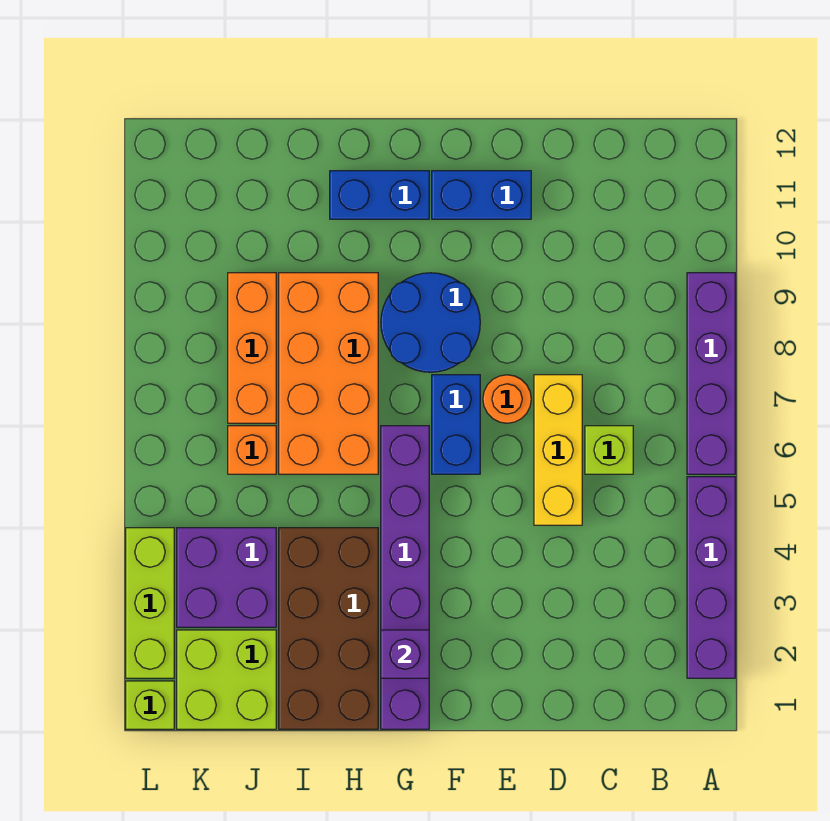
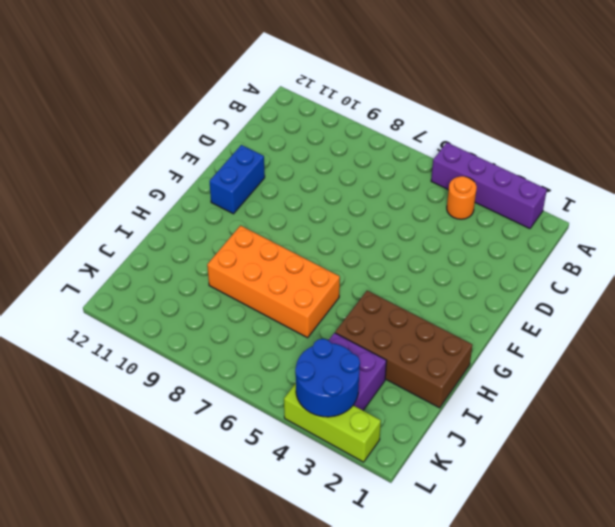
orange 1x1 round brick [447,176,477,219] -> orange 1x1 round brick moved to [483,375,531,423]
blue 2x2 round brick [295,339,360,417] -> blue 2x2 round brick moved to [381,273,480,372]
none -> purple 1x4 brick [687,273,735,474]
none -> lime 1x1 brick [585,426,633,474]
none -> yellow 1x3 brick [534,375,582,525]

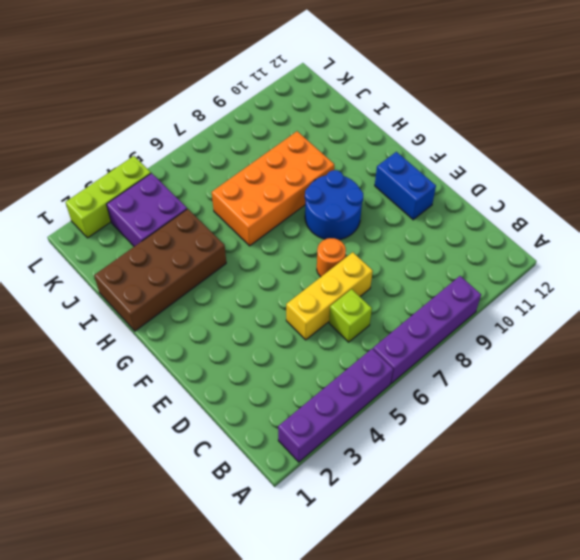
none -> blue 1x2 brick [432,375,480,474]
none -> purple 1x6 brick [381,426,429,729]
none -> blue 1x2 brick [330,171,429,219]

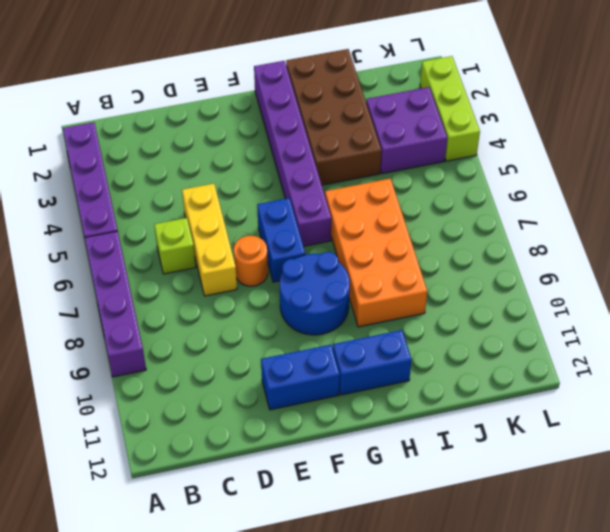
none -> lime 2x2 brick [177,630,276,729]
none -> orange 1x1 brick [228,426,276,474]
none -> orange 1x3 brick [228,273,276,423]

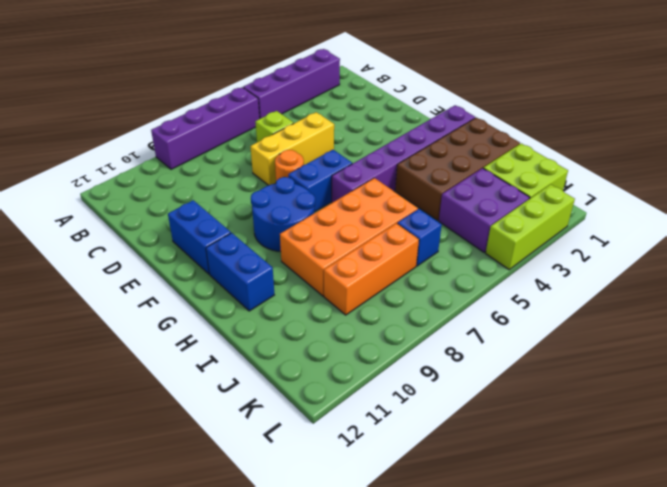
blue 1x1 brick [397,209,442,266] -> orange 1x1 brick [228,426,276,474]
none -> lime 1x1 brick [126,681,174,729]
none -> purple 1x1 brick [381,630,429,678]

